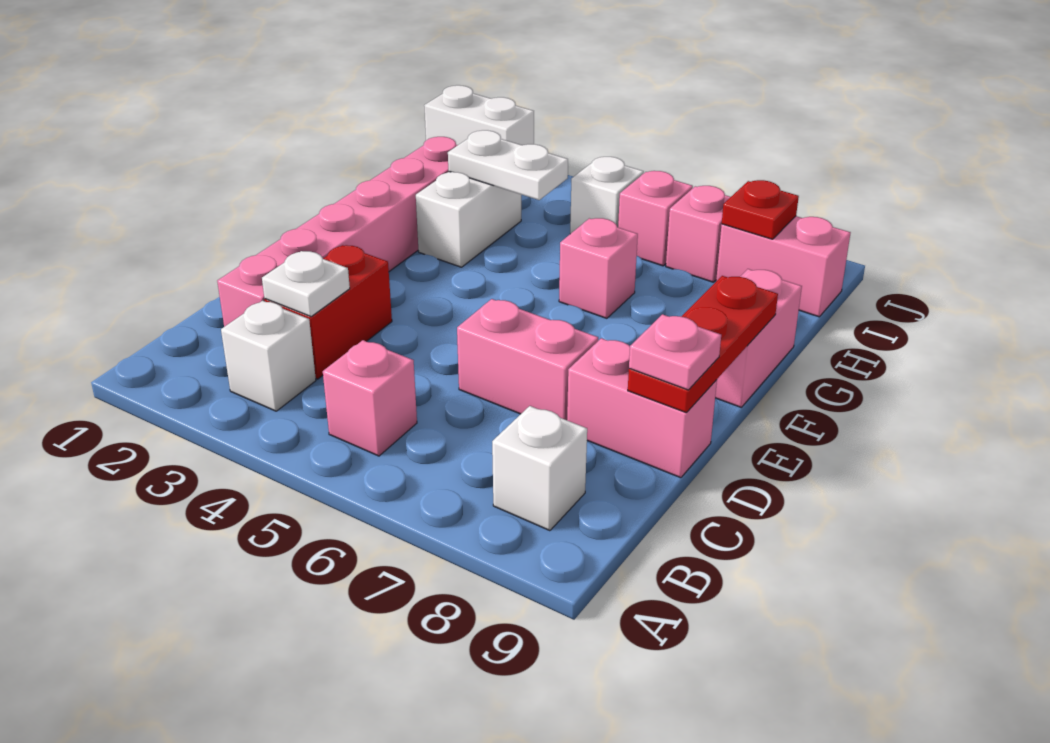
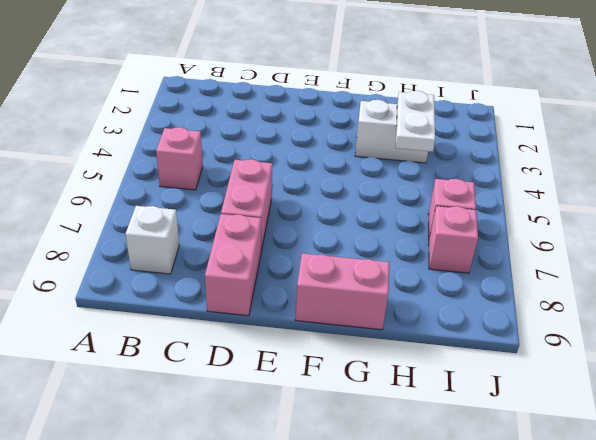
none -> white 1x1 brick [221,301,316,411]
none -> pink 1x6 brick [217,137,458,327]
none -> red 1x2 brick [265,245,392,379]

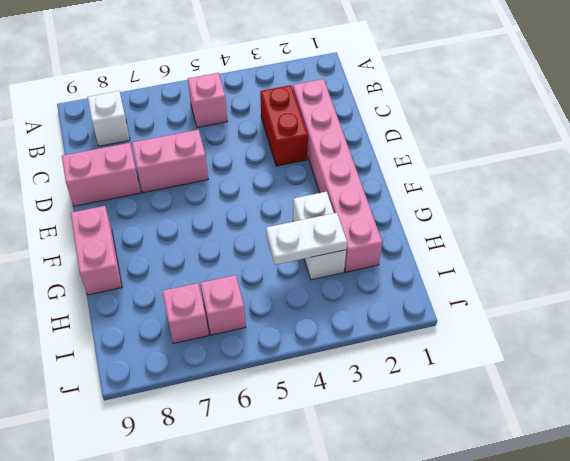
none -> white 1x1 brick [221,301,316,411]
none -> pink 1x1 brick [559,218,638,318]
none -> white 1x1 brick [570,157,644,234]

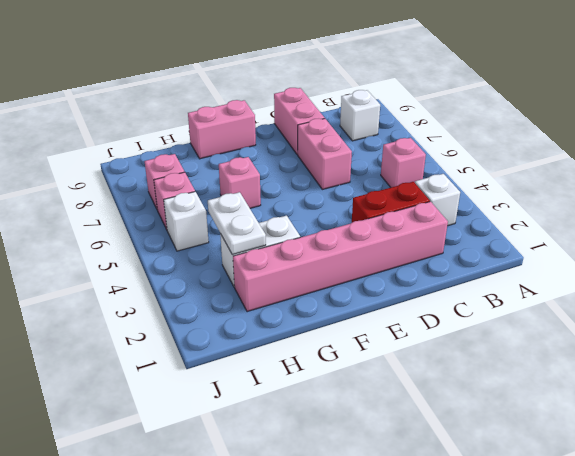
none -> pink 1x2 brick [716,216,850,317]
none -> white 1x2 brick [424,85,534,145]
none -> white 1x1 plate [262,251,350,317]

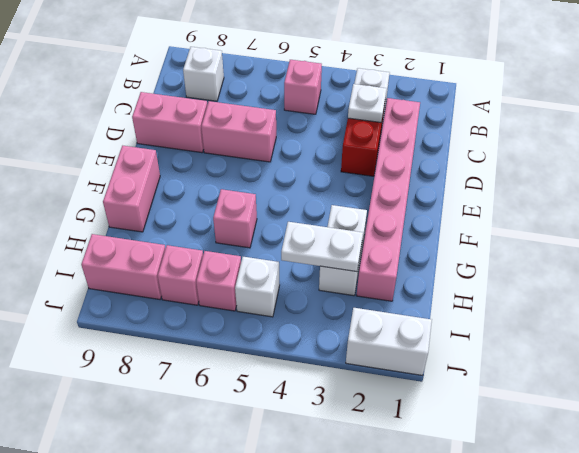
none -> red 1x3 plate [628,276,778,413]
none -> red 1x1 plate [722,180,799,239]
none -> pink 1x1 plate [629,314,721,390]

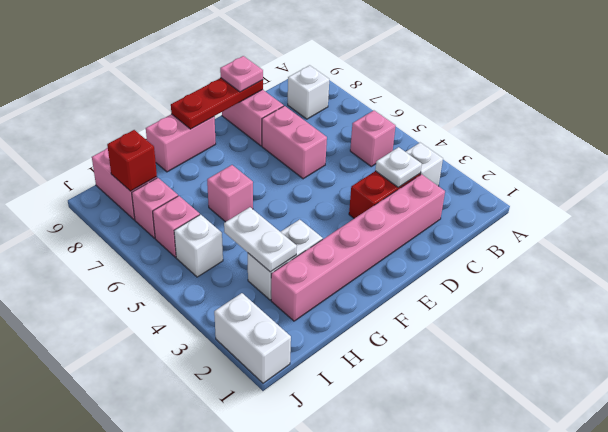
red 1x1 brick [107,130,157,191] -> red 1x1 plate [722,180,799,239]

